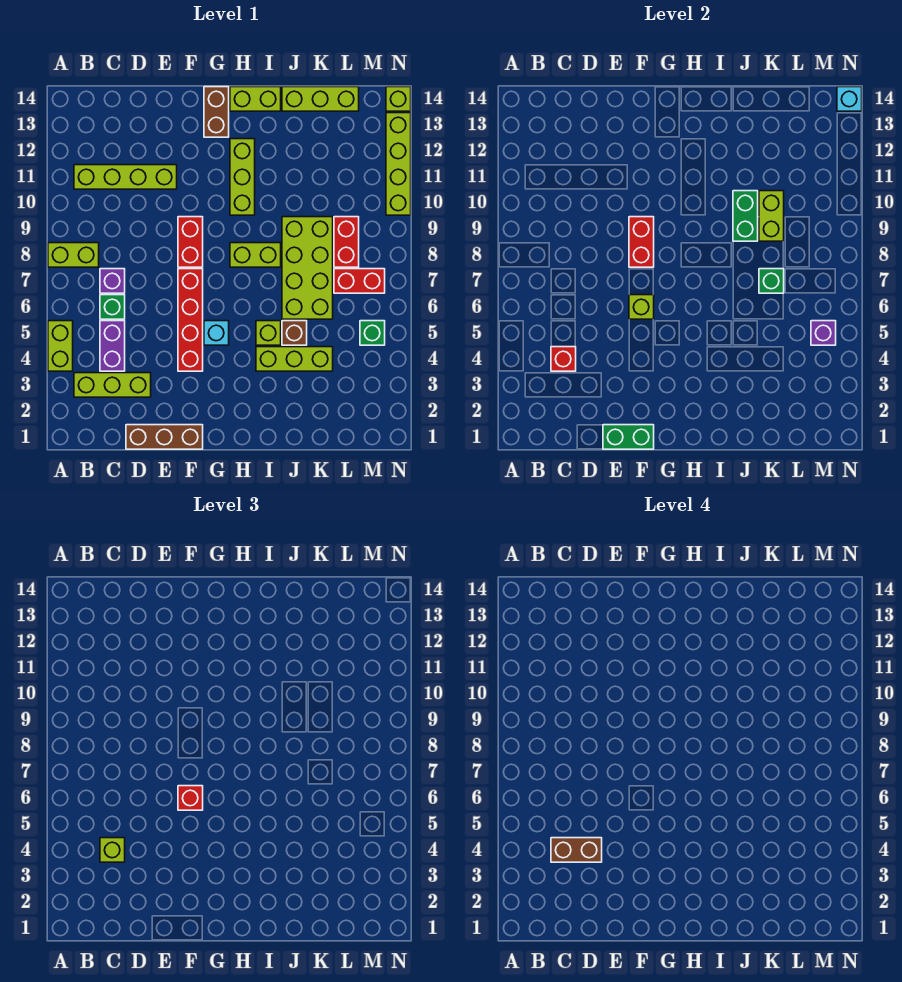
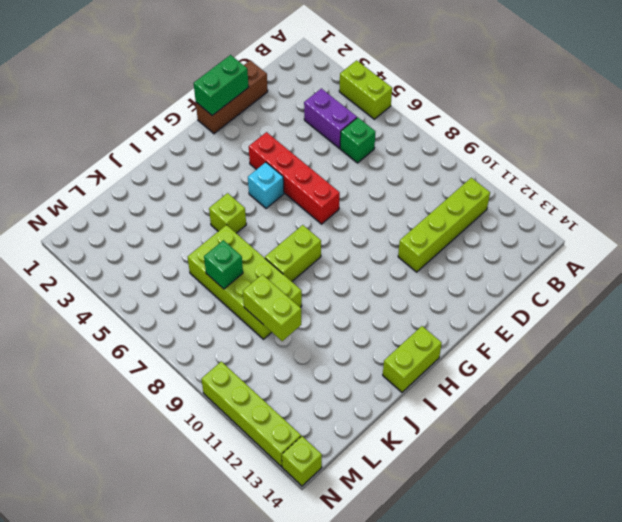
none -> lime 1x2 brick [48,243,99,267]
none -> lime 1x3 brick [74,373,151,397]
none -> purple 1x1 brick [100,269,125,293]
none -> red 1x2 brick [178,217,203,267]

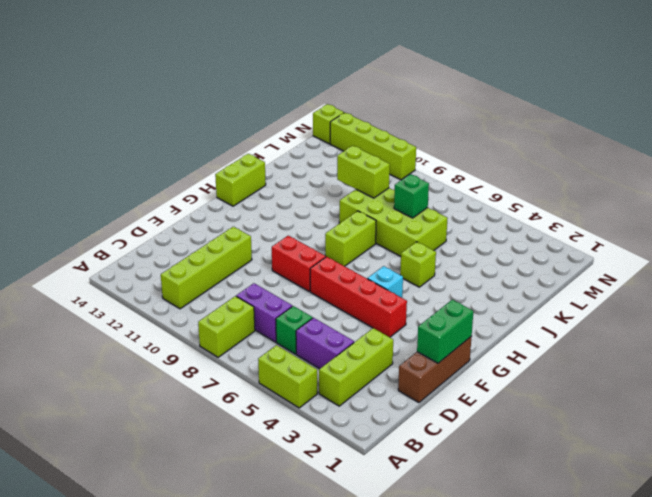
purple 1x2 brick [236,283,292,342] -> purple 1x1 brick [100,269,125,293]
none -> brown 1x2 brick [204,87,229,137]
none -> lime 1x3 brick [230,139,255,215]
none -> lime 1x3 brick [256,347,333,371]
none -> brown 1x1 brick [282,321,307,345]

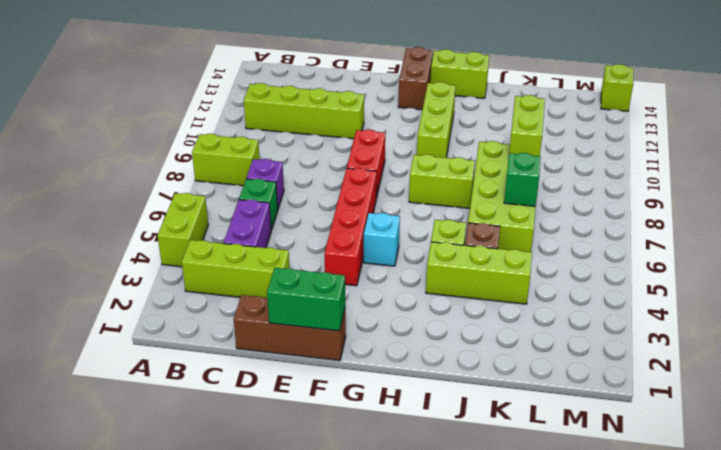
none -> lime 1x3 brick [282,87,359,111]
none -> red 1x2 brick [334,269,385,293]
none -> red 1x2 brick [334,217,359,267]
none -> green 1x1 brick [360,321,385,345]

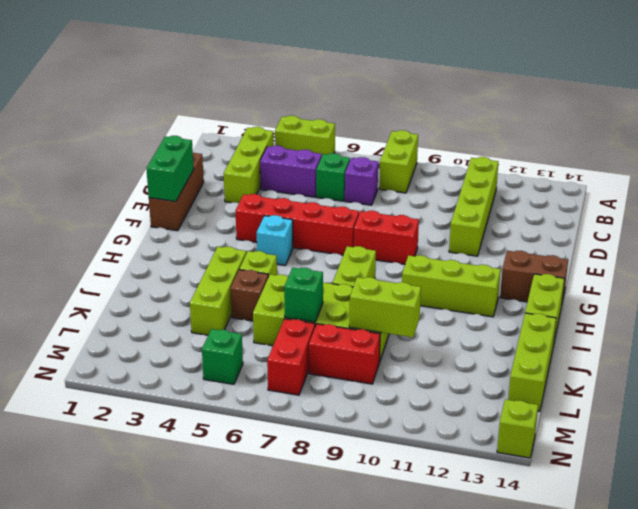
none -> lime 1x4 brick [386,113,411,215]
none -> red 1x1 brick [551,347,576,371]
none -> lime 1x1 brick [629,295,654,319]
none -> red 1x2 brick [629,217,654,267]

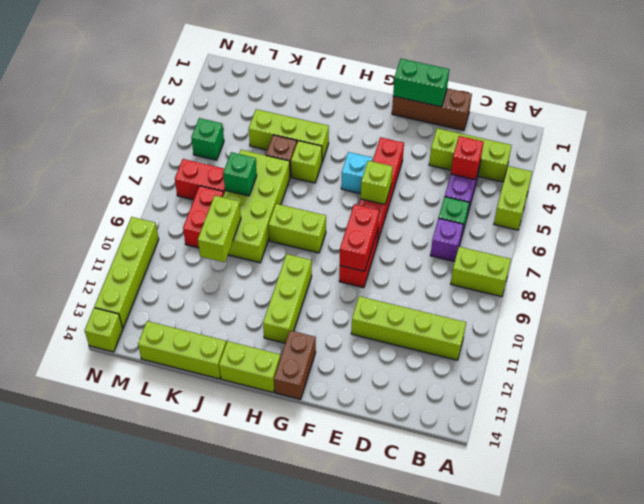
none -> green 1x2 brick [733,191,758,241]
none -> purple 1x1 brick [811,321,836,345]
none -> cyan 1x1 brick [837,87,862,111]
none -> lime 1x1 brick [100,838,125,862]

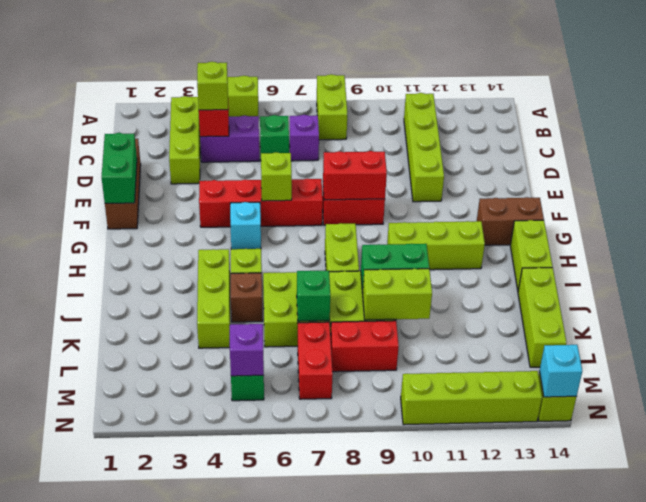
none -> red 1x1 brick [178,786,203,810]
none -> brown 1x2 brick [551,838,602,862]

